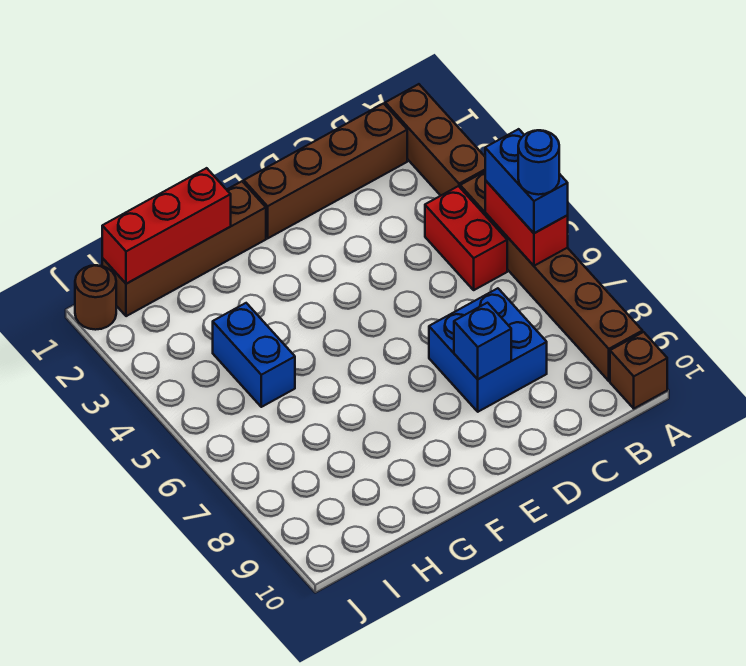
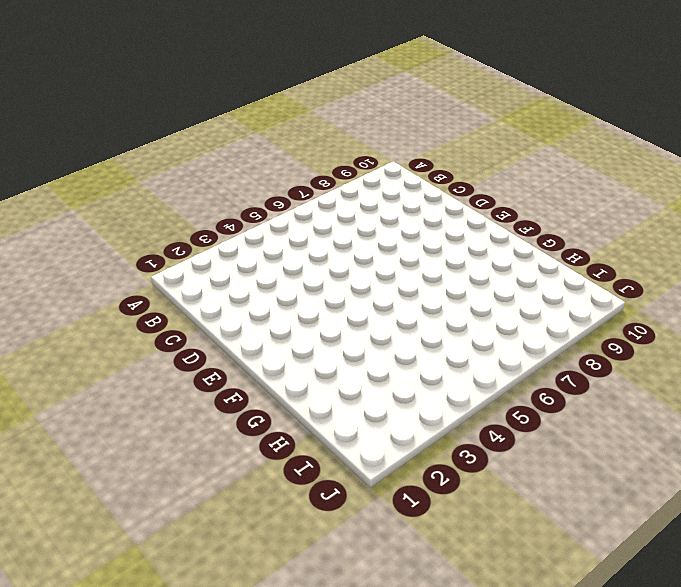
none -> brown 1x3 brick [385,84,485,196]
none -> brown 1x6 brick [460,172,642,381]
none -> brown 1x1 brick [610,332,667,408]

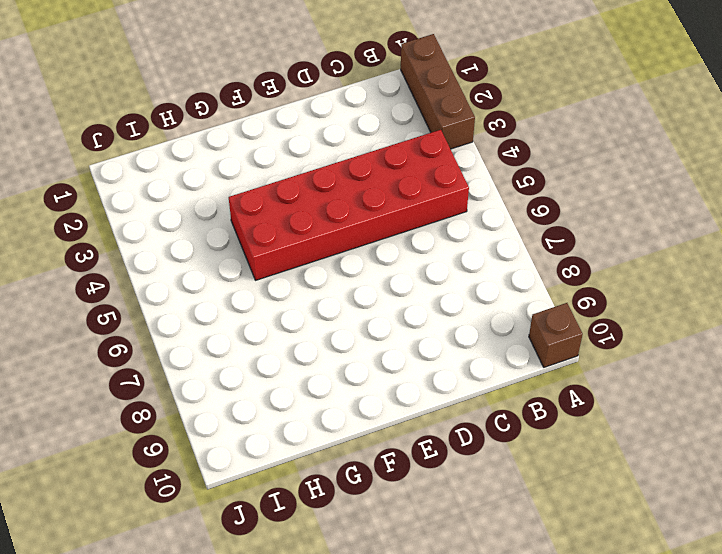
red 2x6 brick [229,130,469,280] -> red 1x2 brick [425,186,507,290]
none -> brown 1x6 brick [460,172,642,381]
none -> brown 1x4 brick [244,104,407,238]
none -> blue 2x2 brick [429,288,547,412]

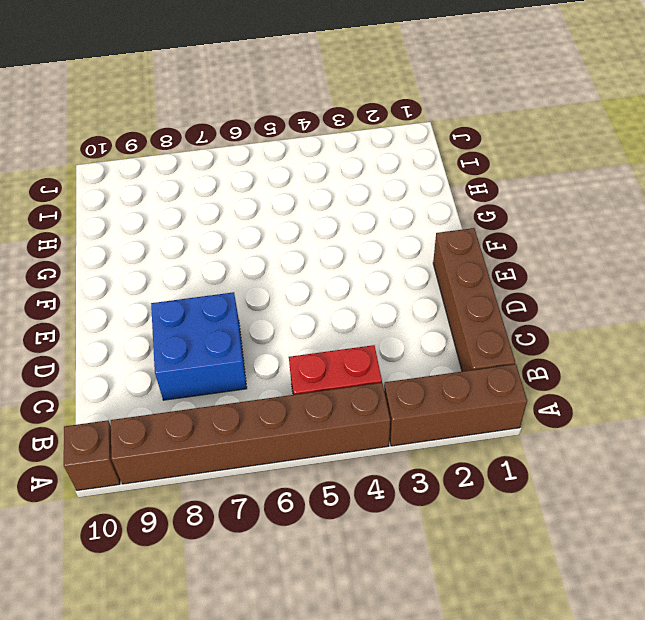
none -> brown 1x4 brick [102,181,266,316]
none -> blue 1x2 brick [213,303,295,407]
none -> brown 1x1 round brick [75,265,116,330]

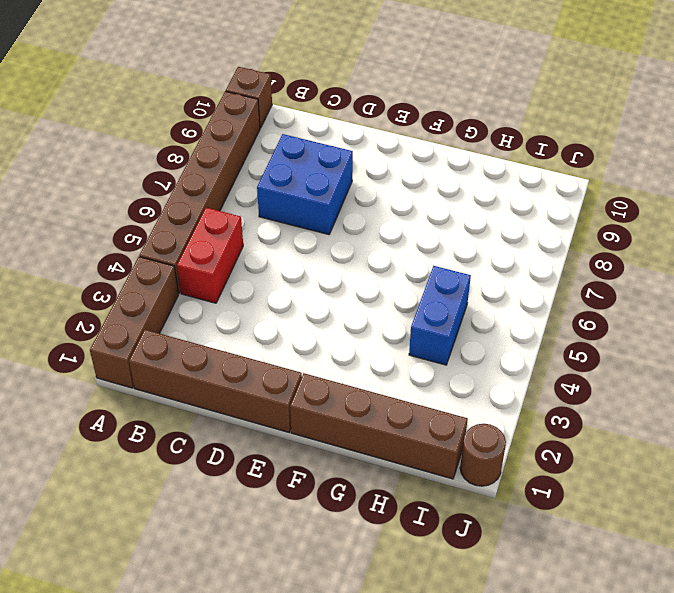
none -> red 1x2 brick [485,180,568,266]
none -> blue 1x1 brick [454,303,511,379]
none -> red 1x3 brick [102,168,231,284]

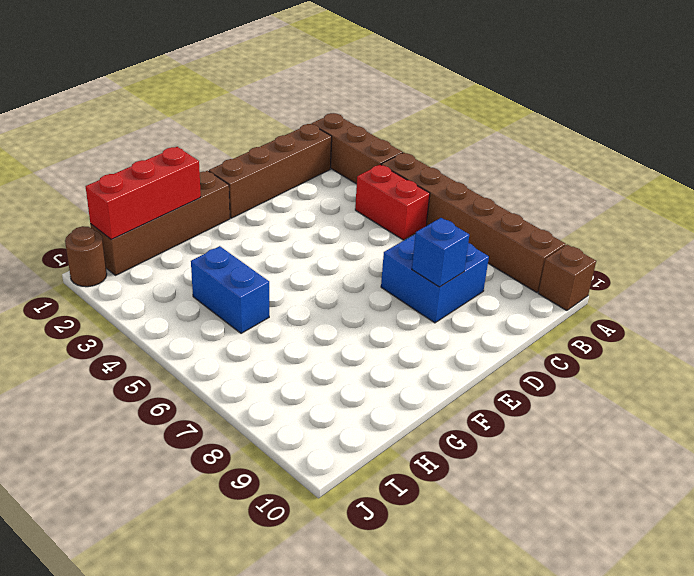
none -> red 1x2 brick [485,180,568,266]
none -> blue 1x2 brick [485,129,568,233]
none -> blue 1x1 round brick [518,130,559,195]

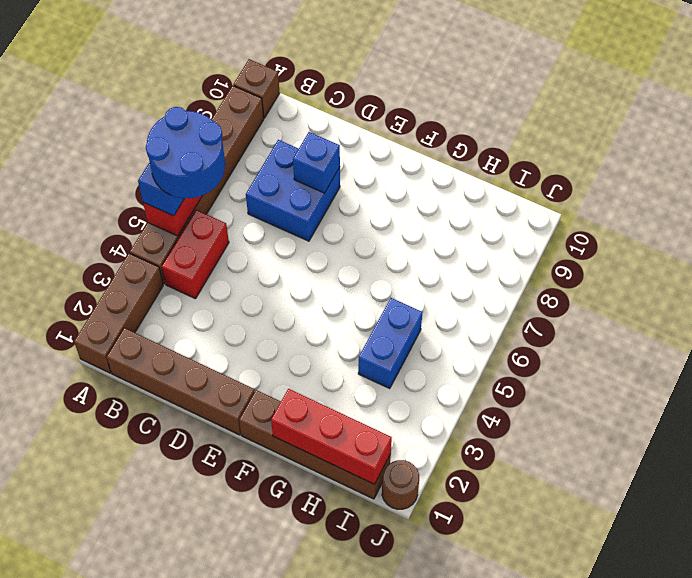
blue 2x2 round brick [146,107,225,198] -> blue 1x1 round brick [518,130,559,195]

